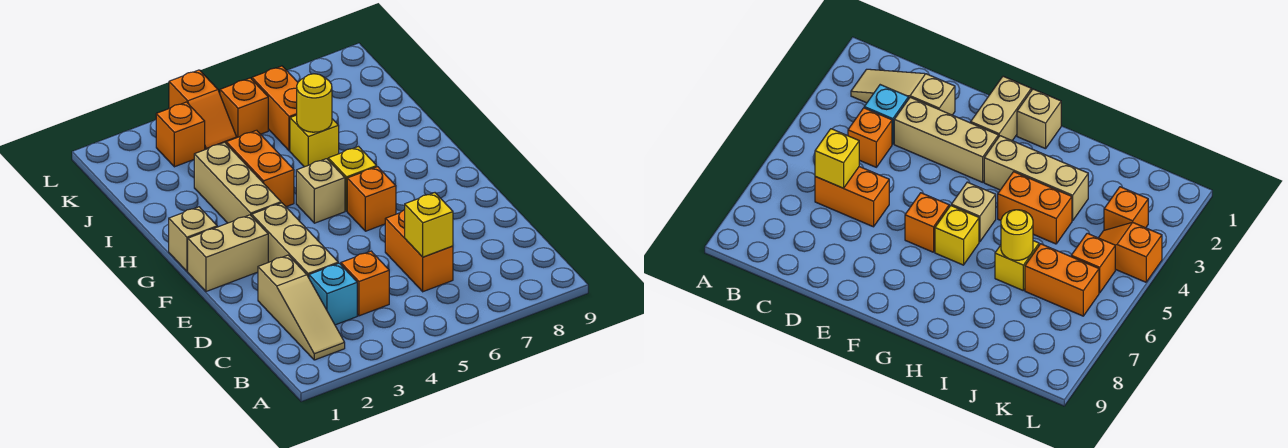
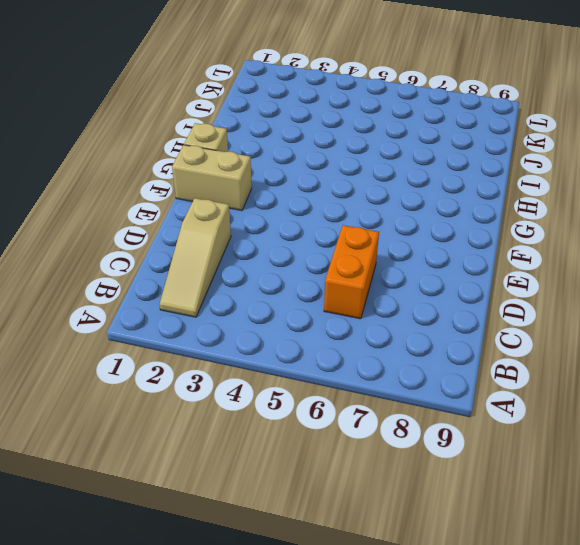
none -> cyan 1x1 brick [309,263,357,325]
none -> orange 1x1 brick [341,251,389,316]
none -> tan 1x3 brick [252,203,338,278]

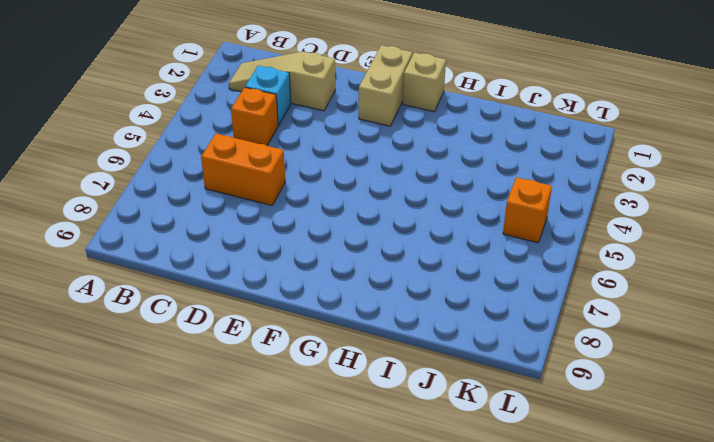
none -> tan 1x3 brick [252,203,338,278]
none -> orange 1x1 brick [347,167,396,231]
none -> tan 1x3 brick [194,142,281,223]

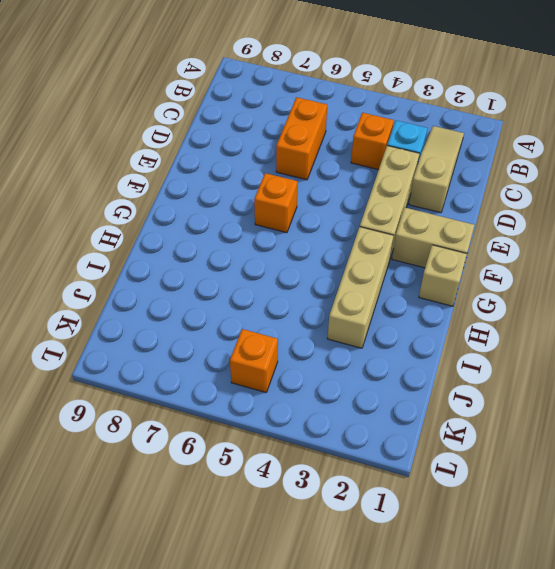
none -> tan 1x1 brick [296,159,345,223]
none -> yellow 1x1 brick [328,147,377,211]
none -> orange 1x2 brick [226,130,294,207]

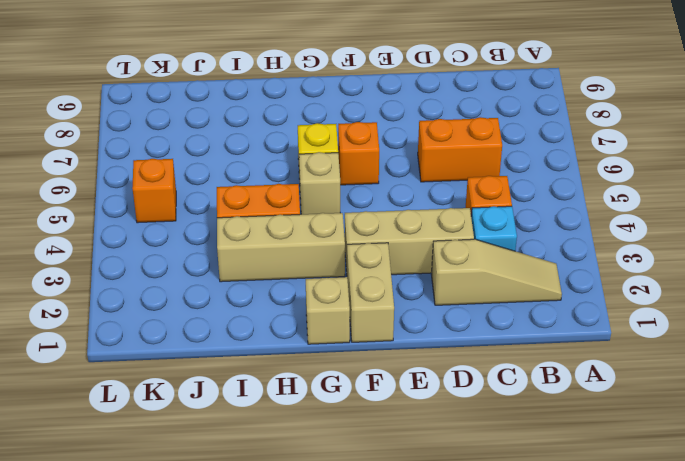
none -> yellow 1x1 brick [290,115,339,167]
none -> orange 1x2 brick [252,66,298,151]
none -> orange 1x1 brick [156,102,205,167]

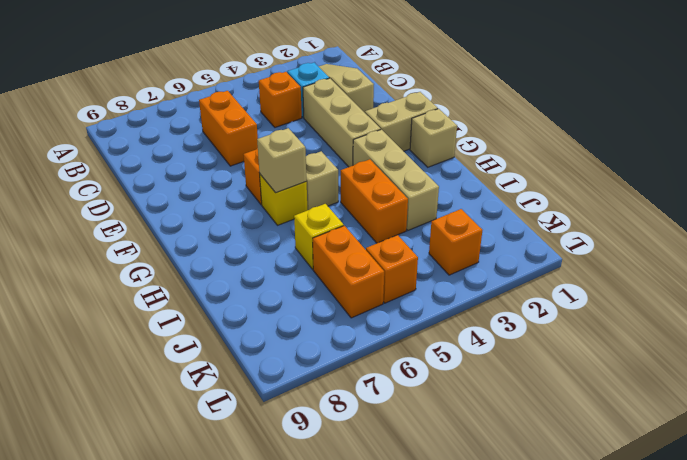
tan 1x1 brick [257,128,307,193] -> none
none -> orange 1x2 slope [169,70,237,150]
none -> yellow 1x1 brick [405,193,453,257]
none -> yellow 1x1 round brick [297,74,332,132]

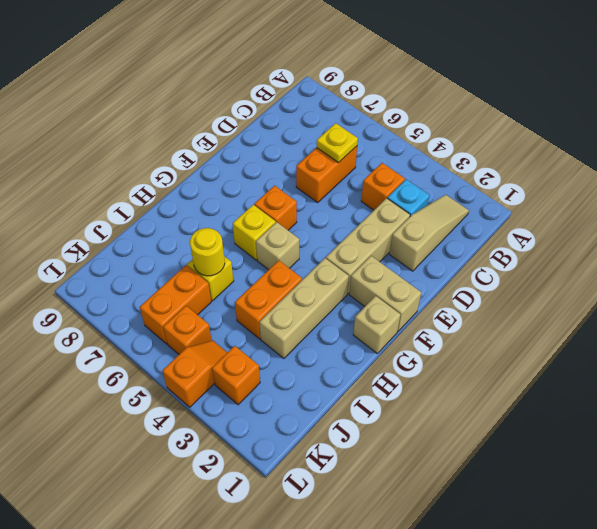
yellow 1x1 plate [317,123,358,163] -> yellow 1x1 brick [405,193,453,257]

